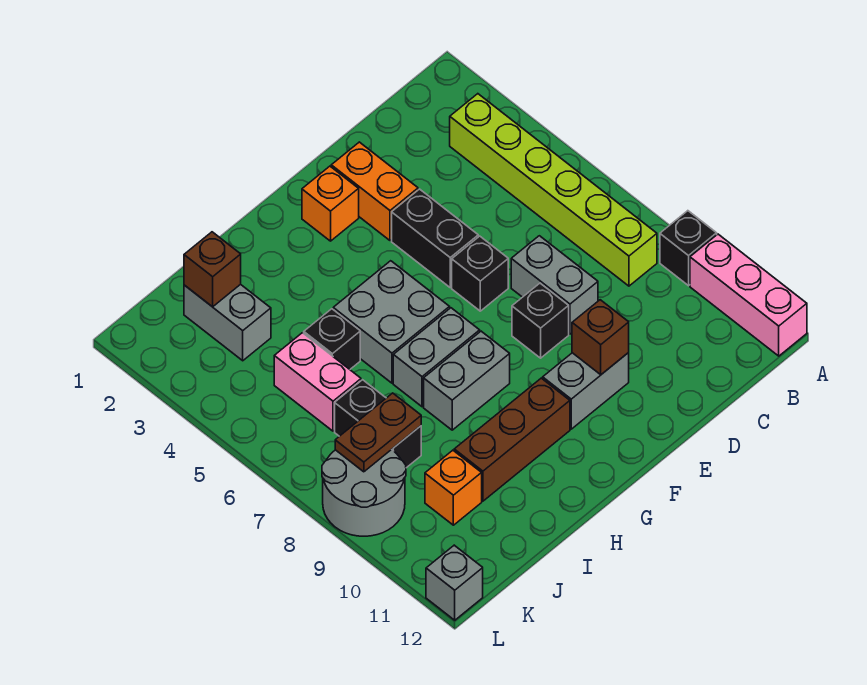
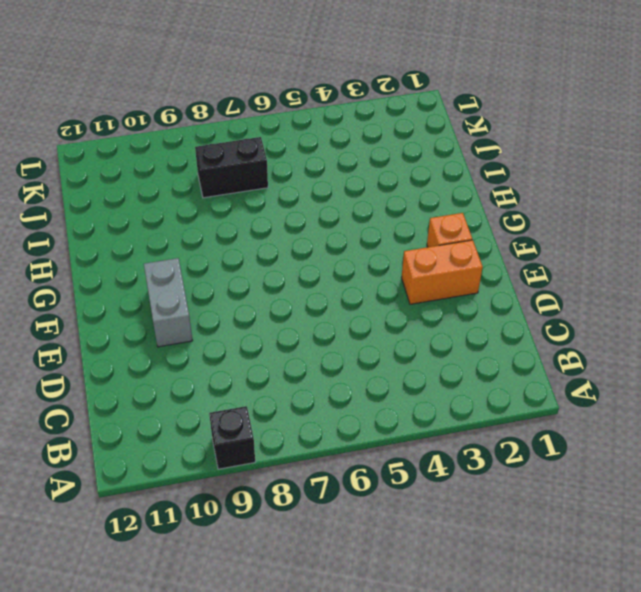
none -> pink 1x3 brick [690,234,807,356]
none -> lime 1x6 brick [450,94,657,286]
none -> grey 1x2 brick [511,236,598,334]

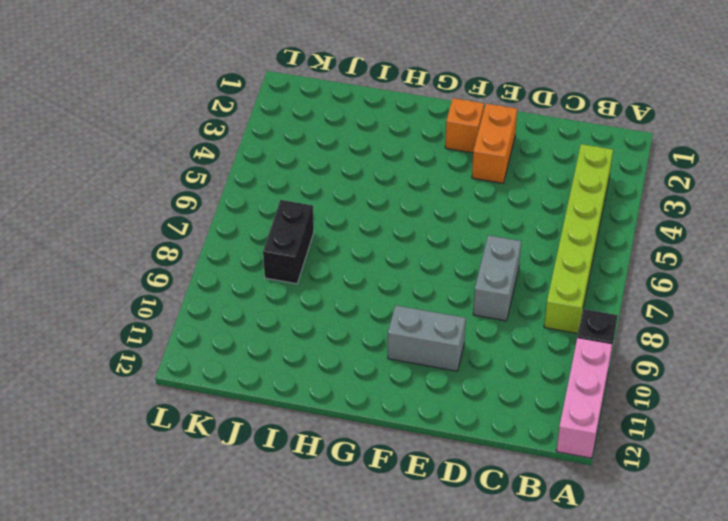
none -> black 1x2 brick [392,189,478,287]
none -> black 1x1 brick [452,236,508,311]
none -> black 1x1 brick [512,283,569,358]

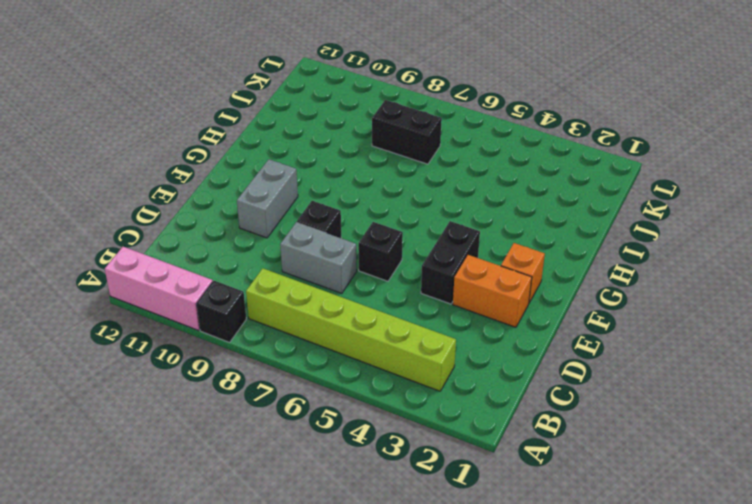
black 1x2 brick [421,221,480,304] -> black 1x2 brick turned to [392,189,478,287]
none -> grey 2x2 brick [333,261,450,383]
none -> grey 1x2 brick [393,308,480,407]
none -> grey 1x2 brick [424,331,510,430]

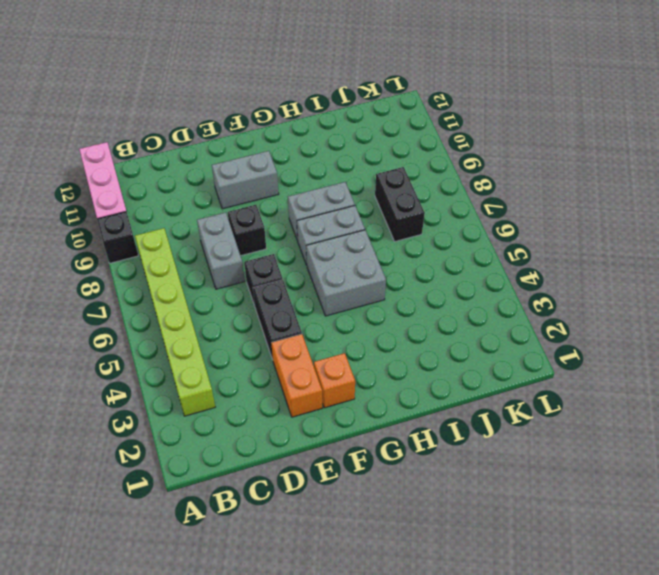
none -> brown 1x3 brick [454,378,570,501]
none -> black 1x1 brick [304,309,360,369]
none -> grey 1x2 brick [184,284,271,361]

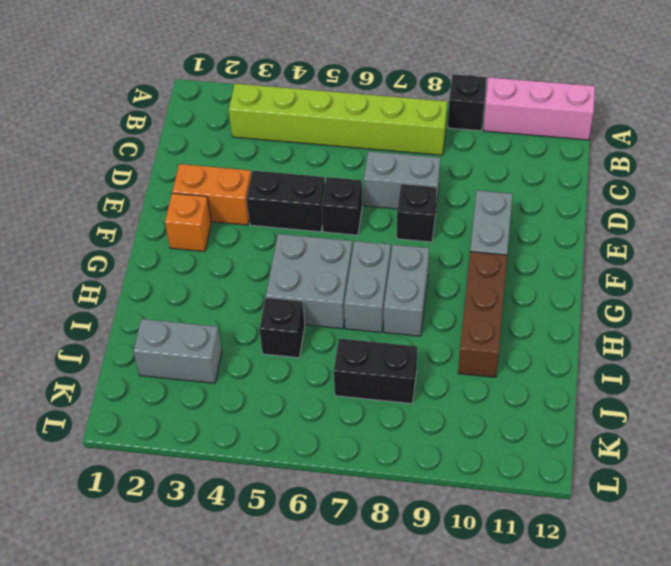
none -> pink 1x2 brick [274,333,361,431]
none -> orange 1x1 brick [425,450,482,525]
none -> grey 2x2 round brick [322,449,406,536]

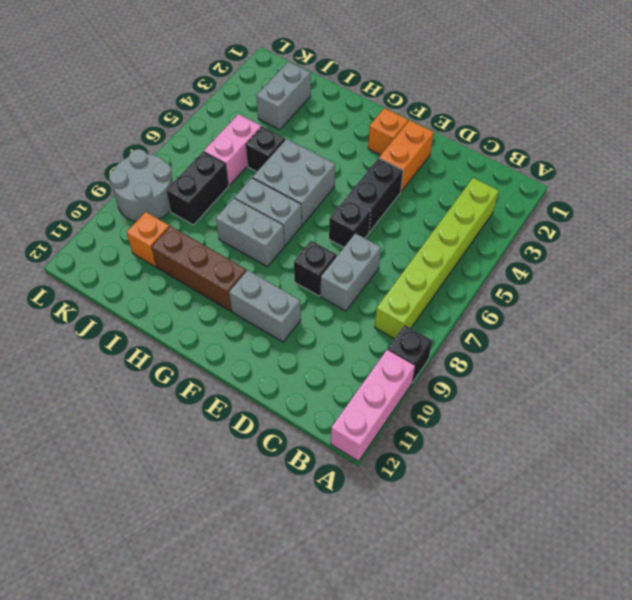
none -> grey 1x1 brick [426,545,483,620]
none -> brown 1x1 brick [572,300,629,375]
none -> brown 1x1 brick [184,232,241,307]

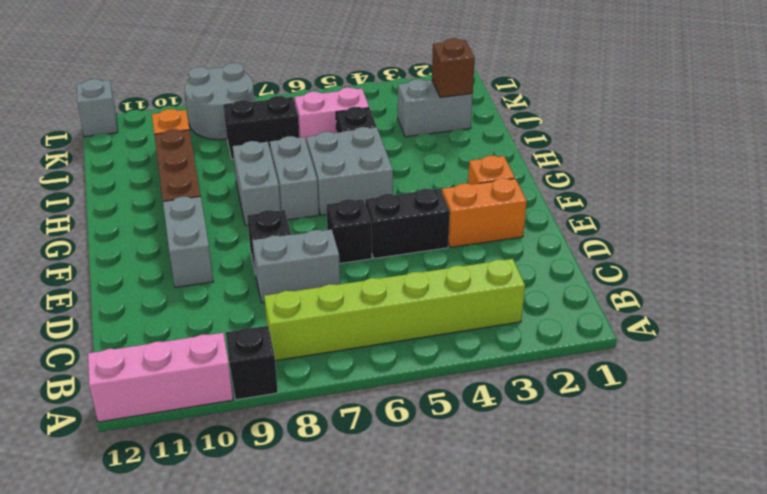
none -> brown 1x1 brick [572,300,629,375]
none -> brown 1x2 plate [335,393,421,472]

